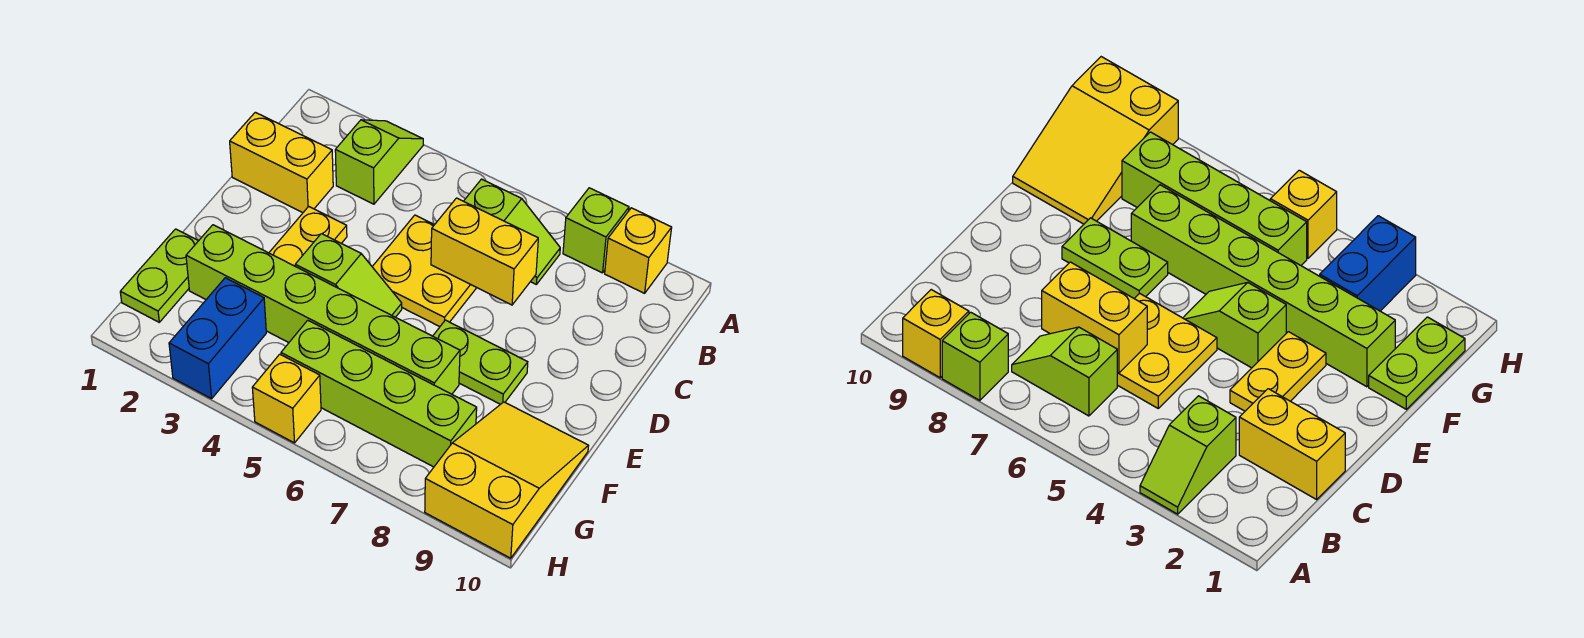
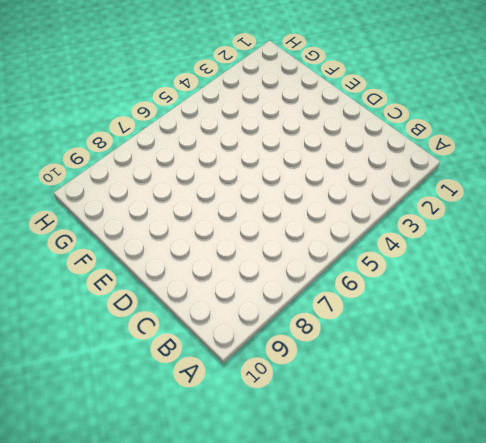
none -> lime 1x2 slope [335,120,423,204]
none -> lime 1x1 brick [563,188,629,273]
none -> yellow 1x1 brick [605,208,672,293]

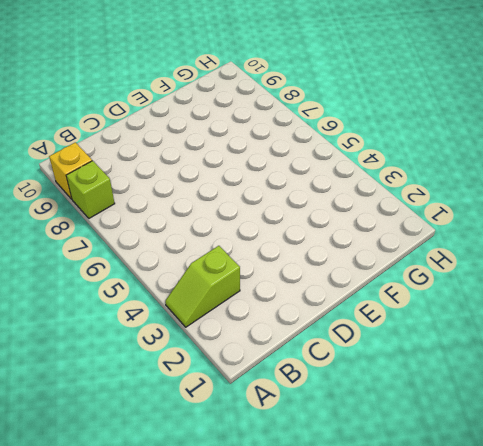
none -> lime 1x2 slope [464,179,560,285]
none -> yellow 1x2 brick [230,112,333,213]
none -> yellow 2x2 plate [372,215,477,327]

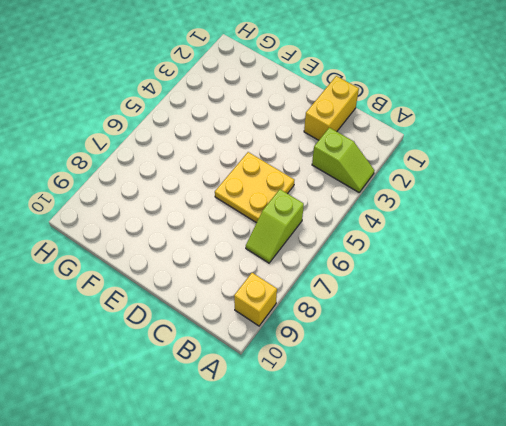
none -> lime 1x1 brick [563,188,629,273]
none -> yellow 1x2 plate [269,206,347,266]
none -> lime 1x2 slope [295,234,402,317]

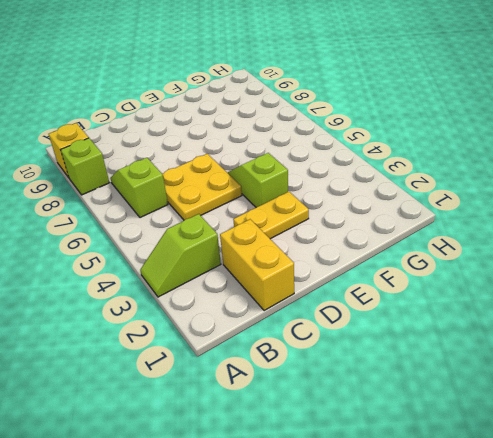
none -> lime 1x2 plate [433,320,528,404]
none -> lime 1x2 plate [120,229,198,322]
none -> lime 1x6 brick [186,225,460,394]

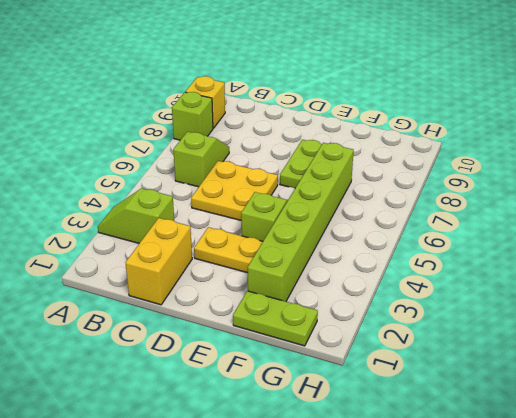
none -> yellow 2x3 slope [425,402,588,558]
none -> blue 1x2 brick [169,278,266,399]
none -> lime 1x4 brick [281,320,477,467]

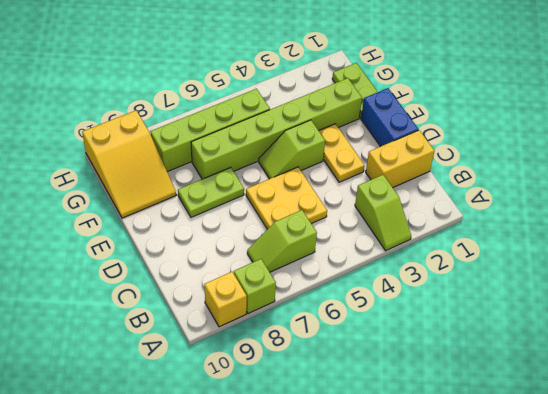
blue 1x2 brick [361,88,418,147] -> blue 1x2 brick moved to [169,278,266,399]
none -> yellow 1x1 brick [252,354,321,443]
none -> yellow 1x2 brick [431,198,538,305]

